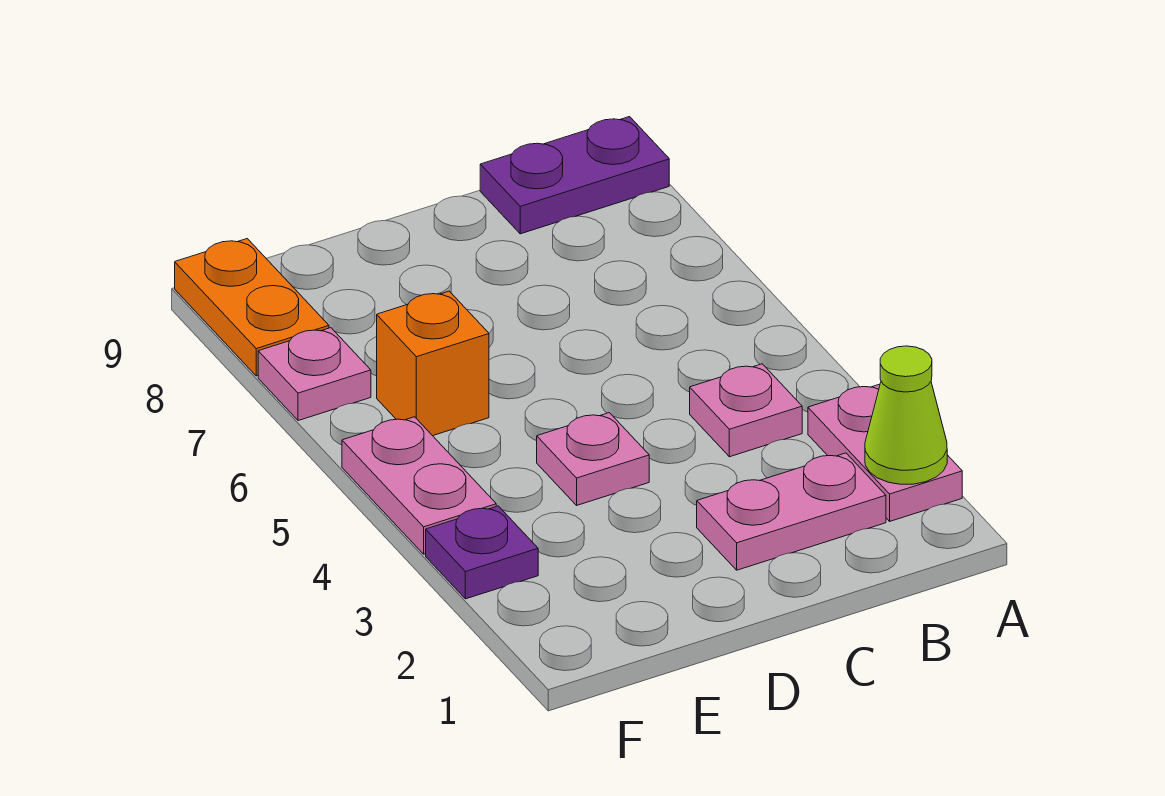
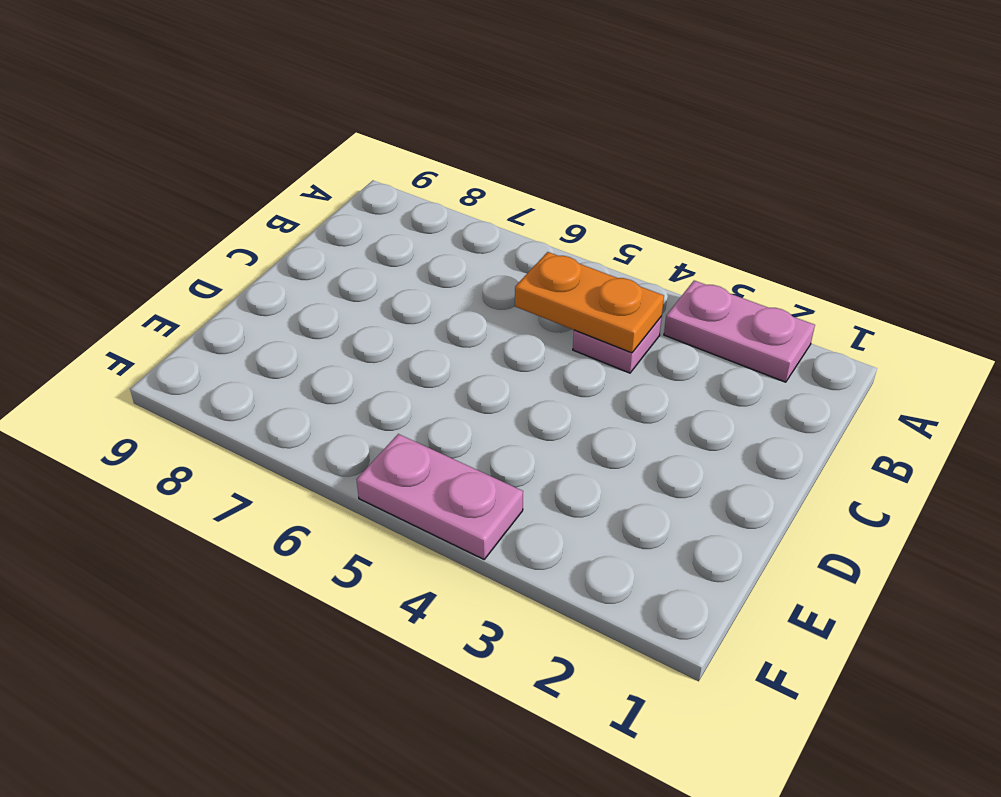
orange 1x2 plate [515,252,664,353] -> orange 1x2 plate moved to [175,239,329,376]
none -> purple 1x2 plate [480,117,669,234]
none -> pink 1x2 plate [697,453,886,570]

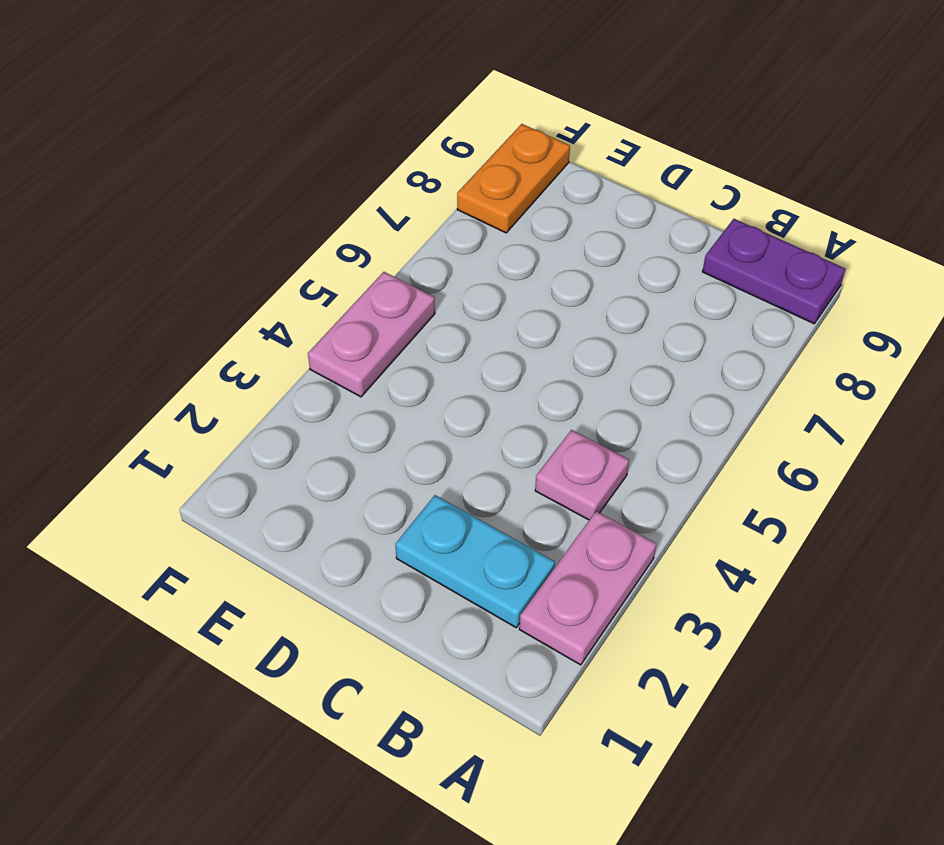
cyan 1x2 plate [395,495,555,627] -> pink 1x2 plate [697,453,886,570]
none -> pink 1x1 plate [537,413,649,505]
none -> orange 1x1 brick [377,291,489,436]

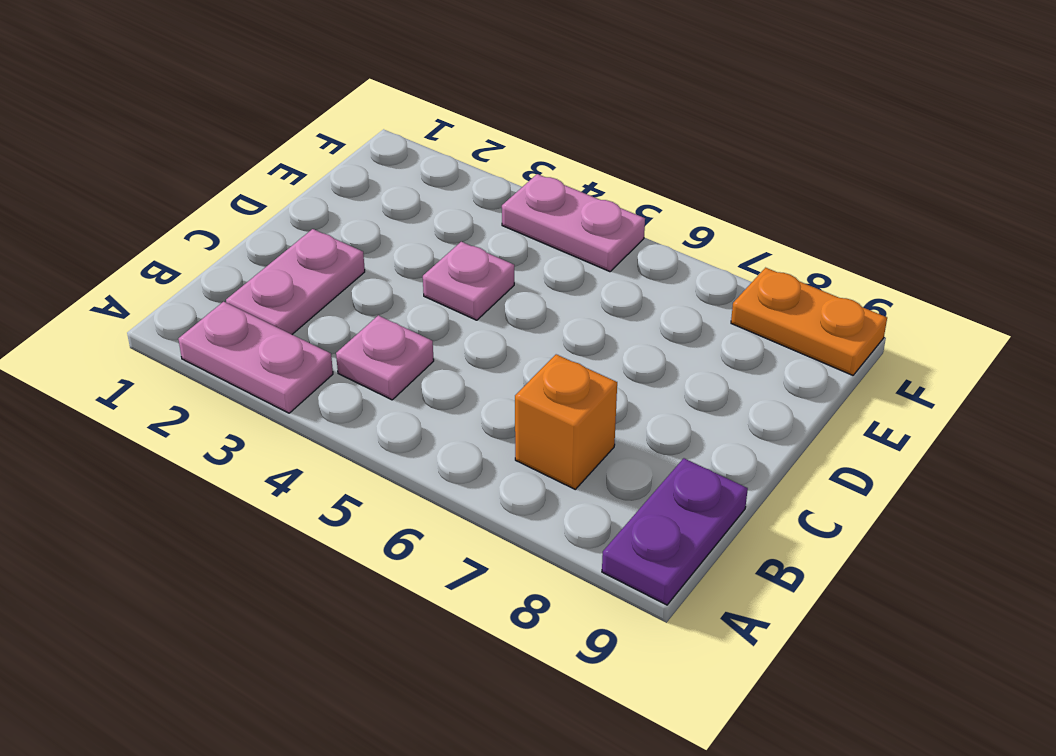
orange 1x1 brick [515,354,617,489] -> orange 1x1 brick moved to [377,291,489,436]
none -> purple 1x1 plate [426,506,538,599]
none -> pink 1x1 plate [258,328,371,421]

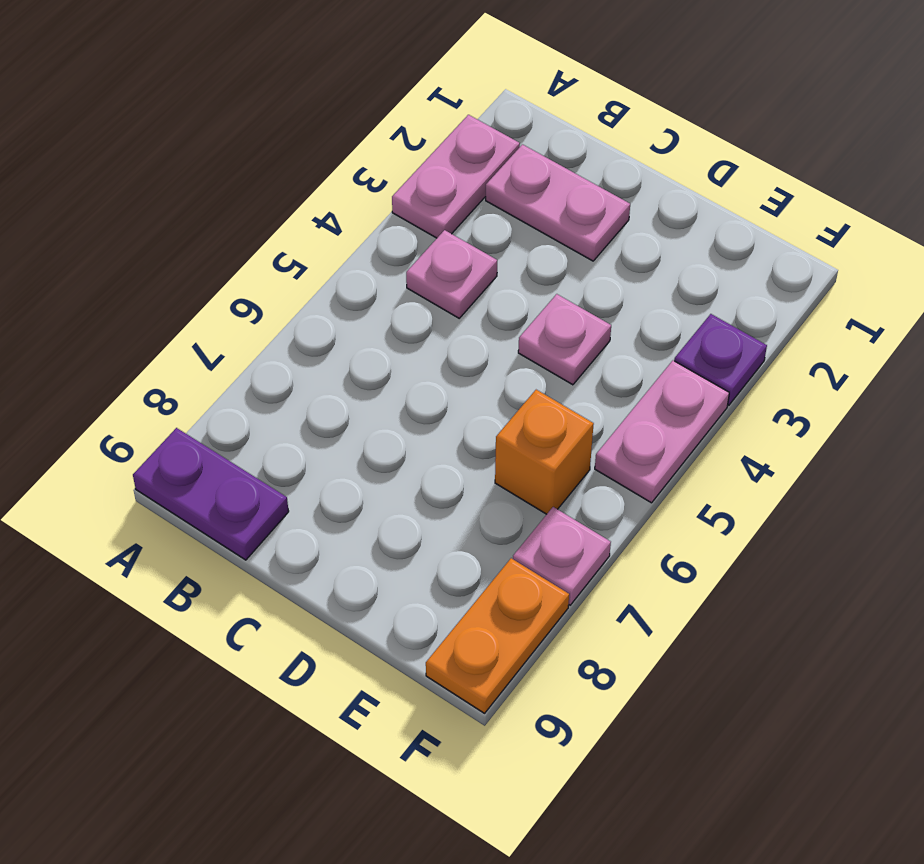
none -> lime 1x1 cone [865,346,947,484]

